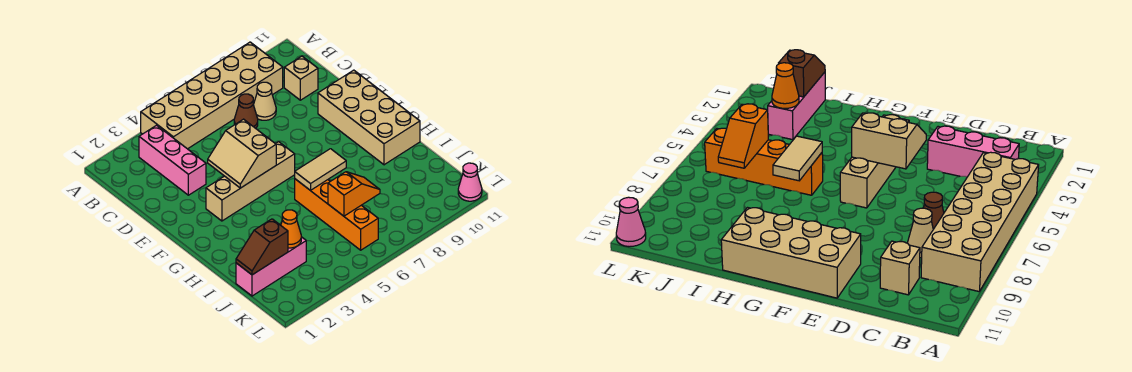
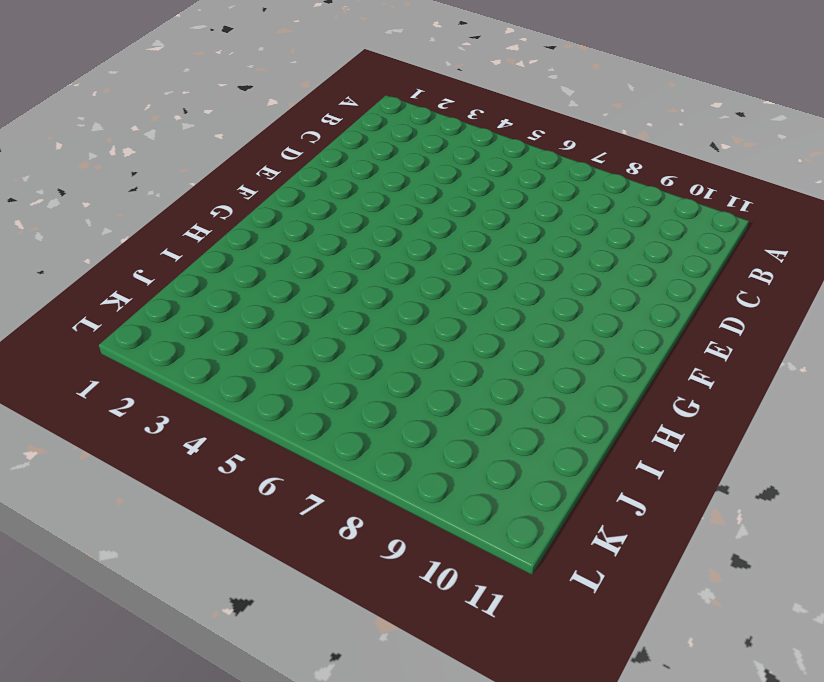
none -> tan 2x6 brick [141,42,283,149]
none -> pink 1x3 brick [139,125,206,195]
none -> brown 1x1 cone [234,94,258,128]

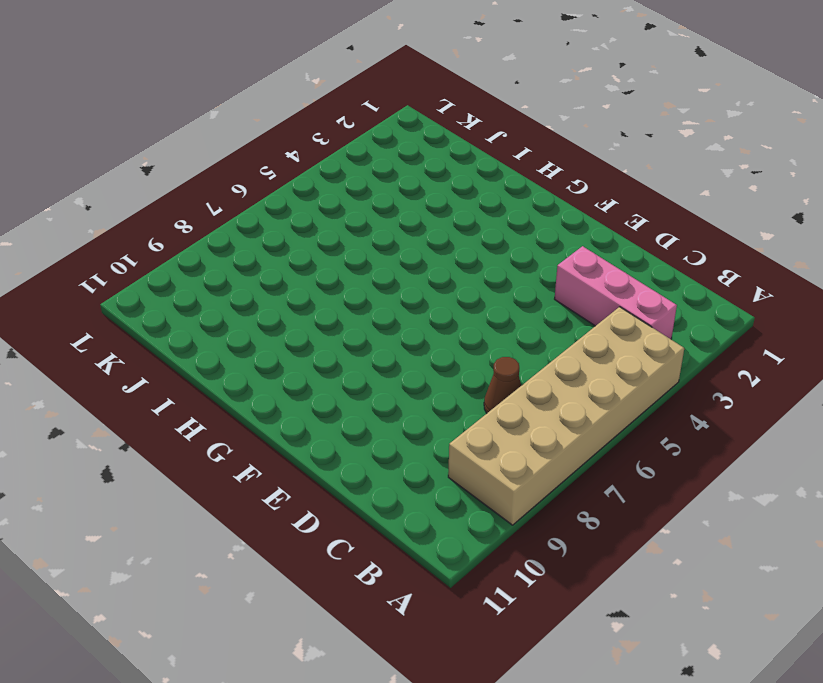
none -> tan 1x1 cone [254,82,276,120]
none -> tan 1x1 brick [284,56,318,100]
none -> tan 2x4 brick [318,70,420,165]

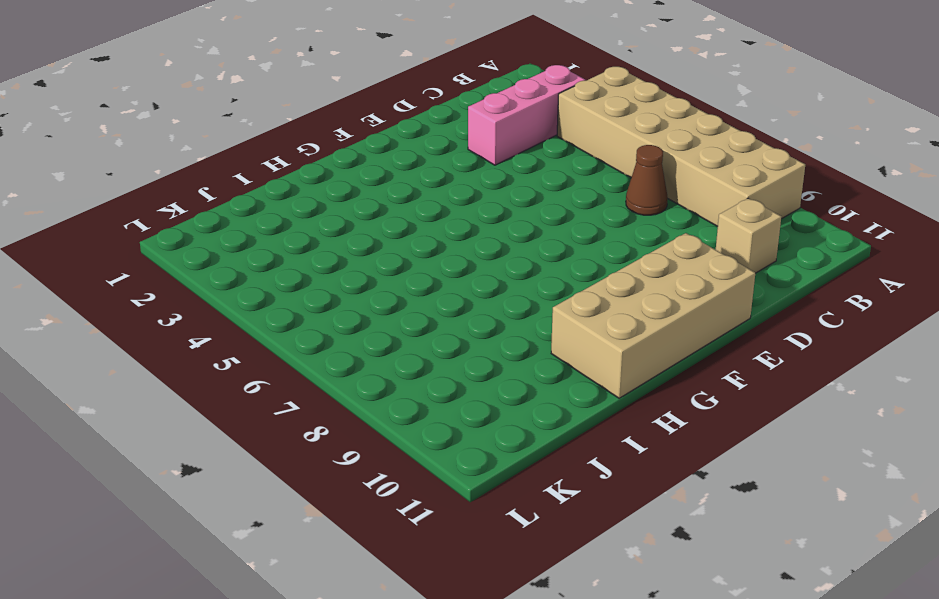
none -> tan 1x1 cone [254,82,276,120]
none -> tan 1x4 brick [206,142,295,221]
none -> orange 1x4 brick [295,179,378,250]

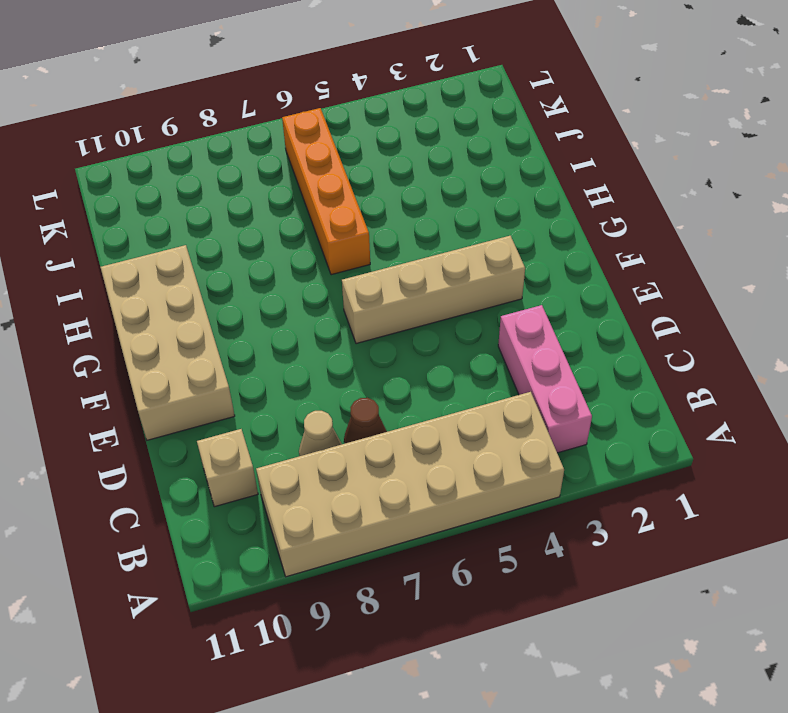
none -> pink 1x3 brick [236,237,306,296]
none -> pink 1x1 cone [458,163,482,201]
none -> tan 2x2 slope [208,119,276,188]

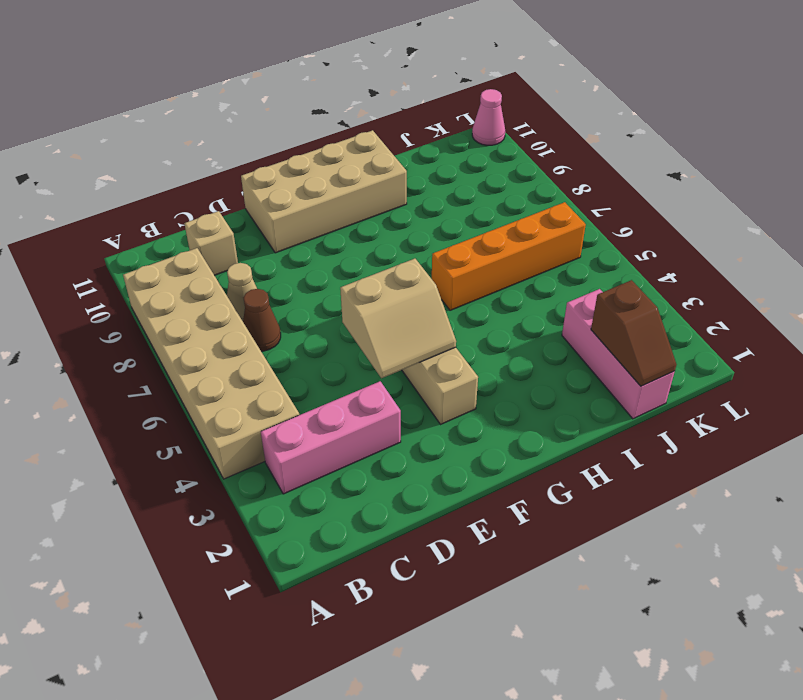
none -> tan 1x2 tile [295,149,346,191]
none -> orange 1x1 cone [281,210,301,248]
none -> orange 1x2 slope [328,172,380,216]

